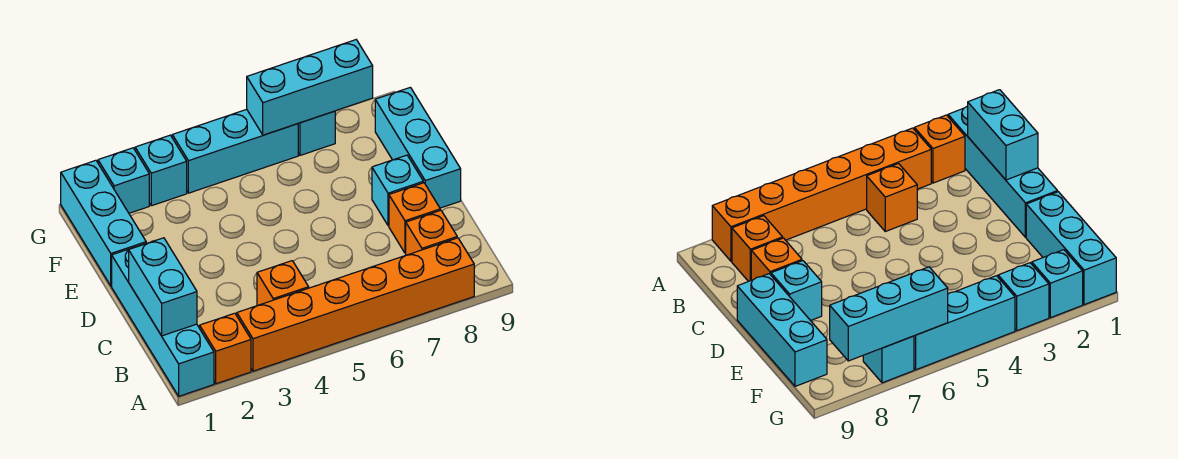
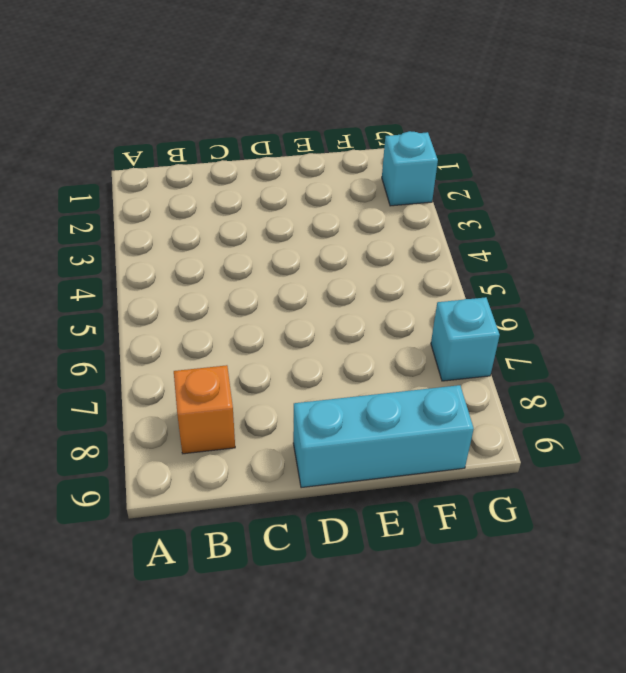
none -> cyan 1x4 brick [112,243,214,396]
none -> orange 1x1 brick [200,313,251,384]
none -> orange 1x6 brick [237,238,474,371]

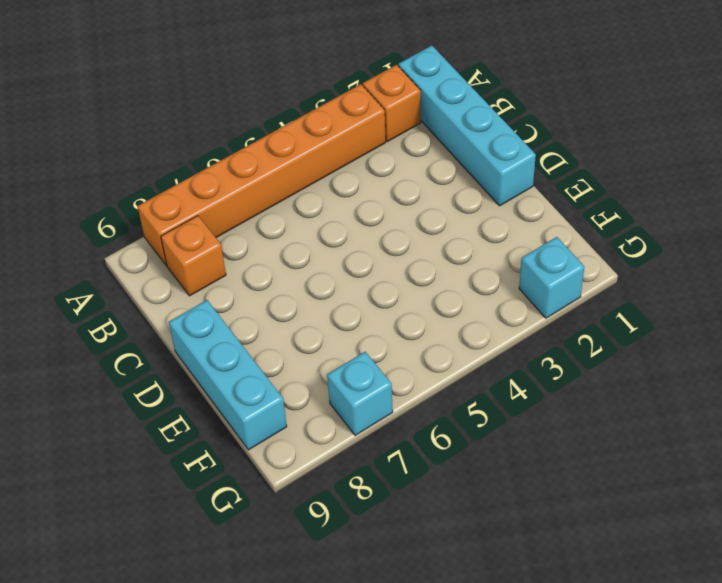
none -> orange 1x1 brick [257,261,309,306]
none -> orange 1x1 brick [389,183,440,253]
none -> cyan 1x1 brick [372,155,423,226]

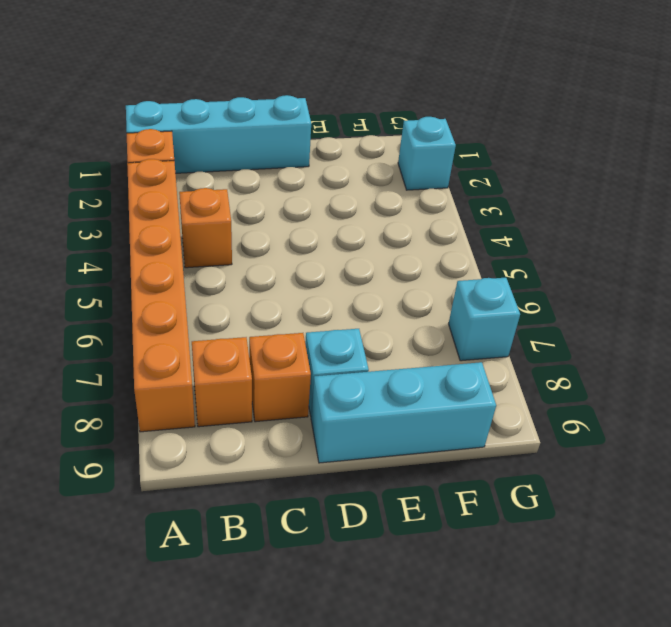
none -> cyan 1x3 brick [61,160,146,286]
none -> cyan 1x1 brick [135,135,187,206]
none -> cyan 1x3 brick [172,109,298,193]

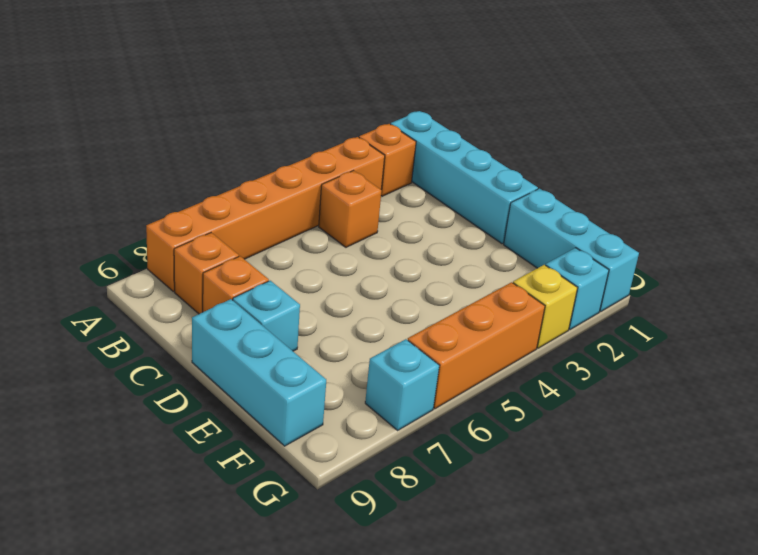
yellow 1x1 brick [513,265,577,348] -> cyan 1x1 brick [135,135,187,206]
orange 1x3 brick [408,282,545,409] -> cyan 1x3 brick [172,109,298,193]
none -> cyan 1x2 brick [129,238,197,336]
none -> cyan 1x3 brick [247,40,373,135]

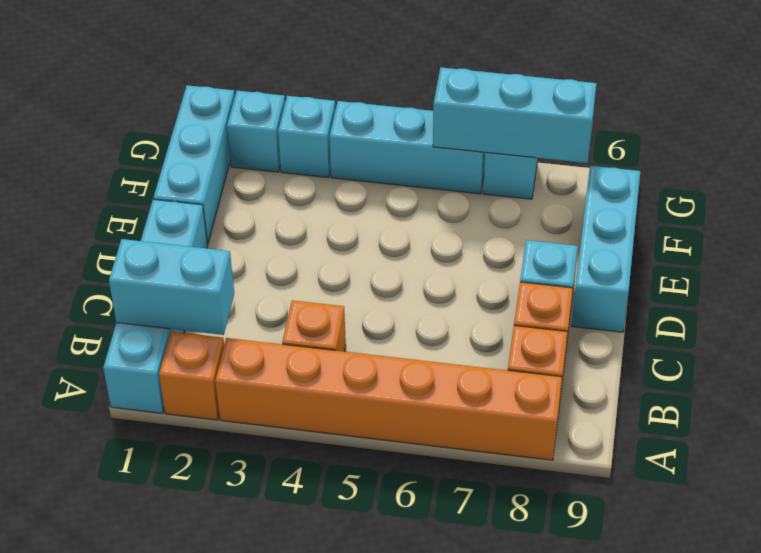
cyan 1x2 brick [109,239,234,335] -> cyan 1x2 brick turned to [129,238,197,336]

